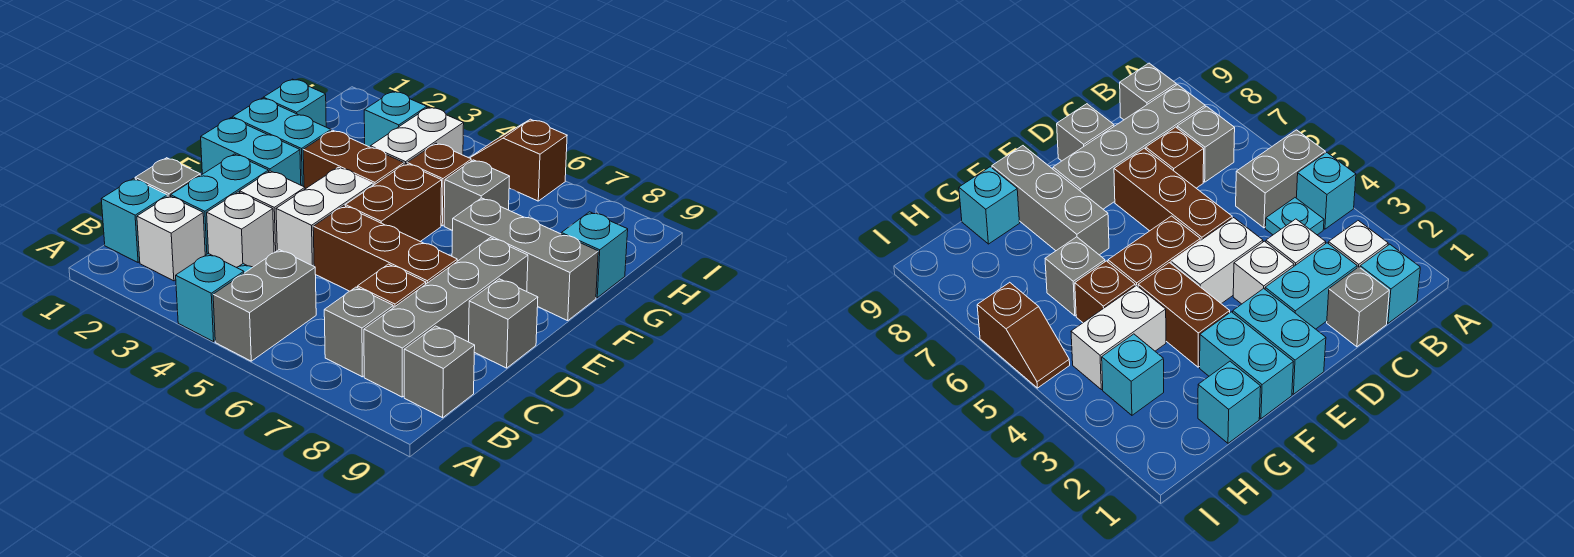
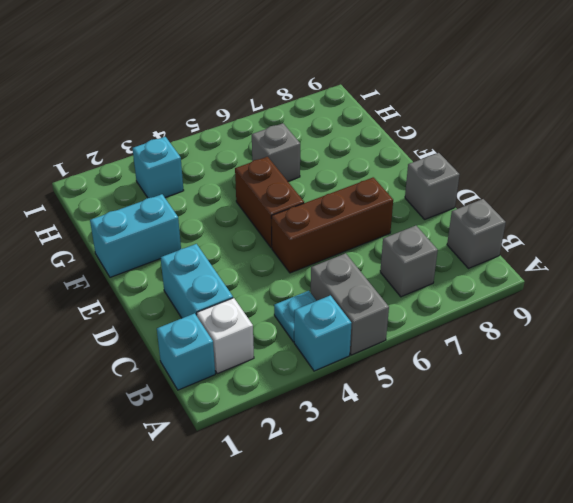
none -> grey 1x4 brick [364,238,528,397]
none -> grey 1x1 brick [135,158,200,197]
none -> white 1x1 brick [207,192,274,267]

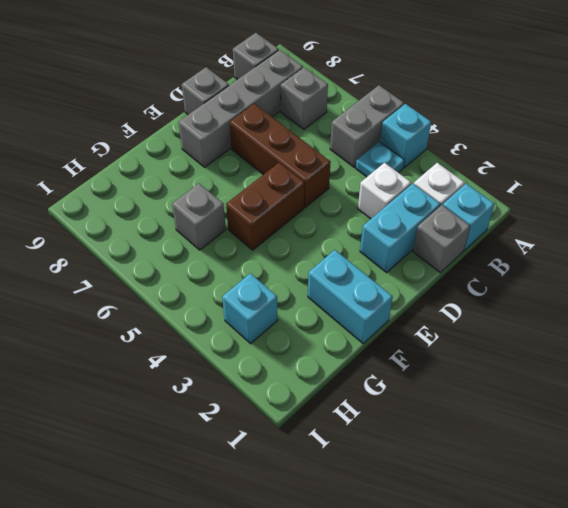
none -> brown 1x1 brick [358,264,426,308]
none -> white 1x1 brick [240,171,305,253]
none -> white 1x2 brick [276,167,373,266]

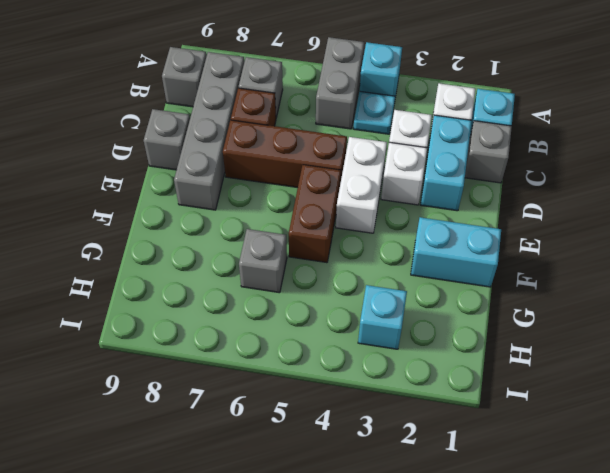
none -> cyan 1x2 brick [201,118,301,185]
none -> brown 1x2 brick [303,130,404,189]
none -> grey 1x3 brick [452,198,598,321]

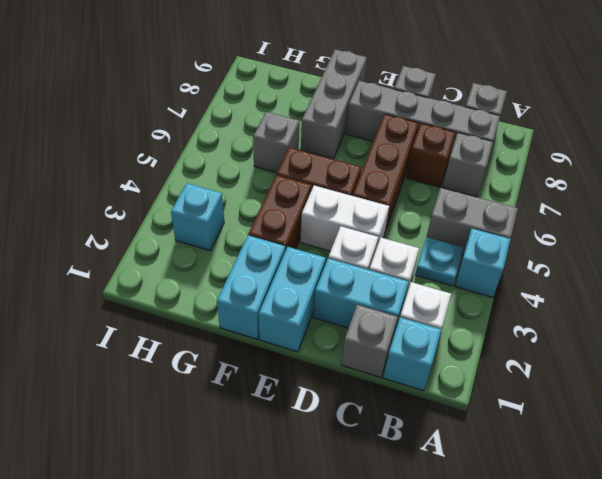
none -> cyan 1x1 brick [263,79,326,127]
none -> white 1x2 brick [370,107,464,164]
none -> brown 1x1 brick [407,143,471,226]

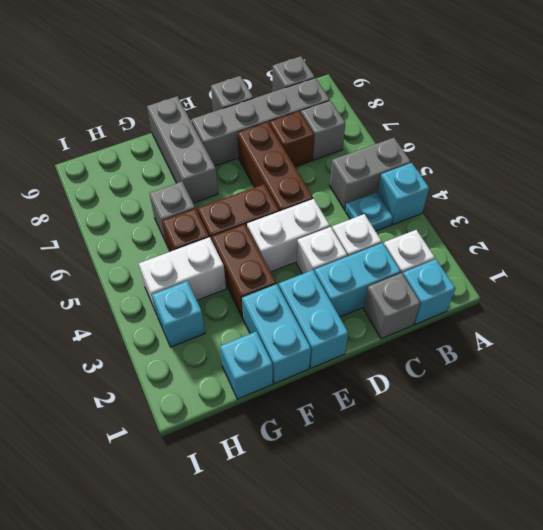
none -> cyan 1x1 brick [561,212,628,298]
none -> brown 1x2 slope [470,119,567,201]

